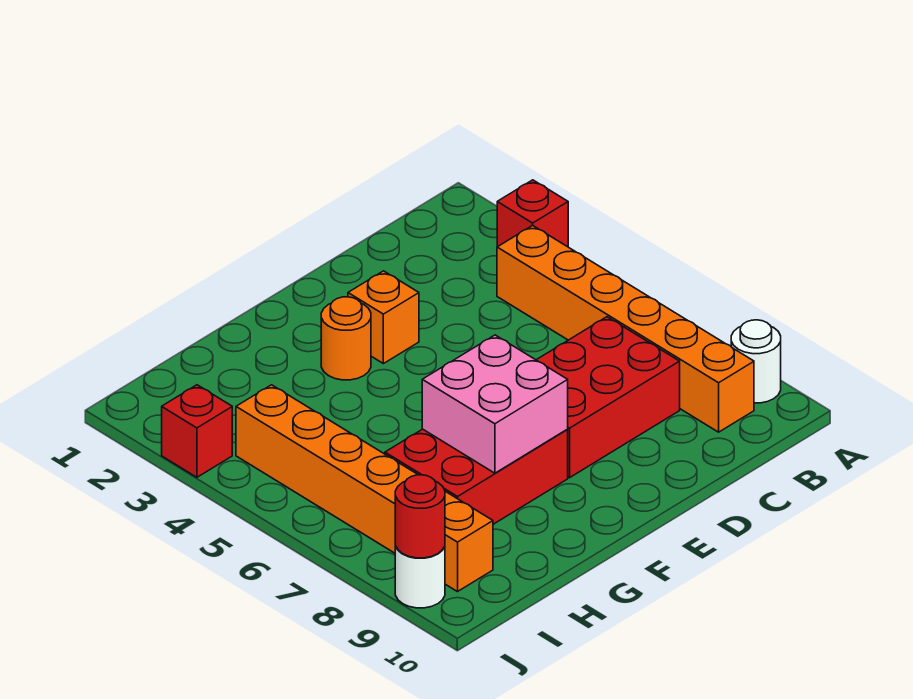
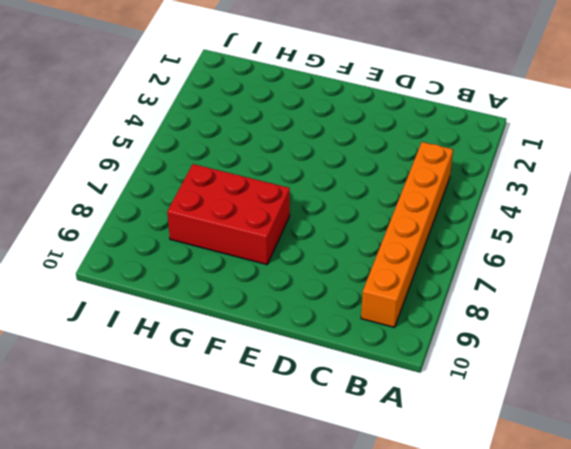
none -> red 1x1 brick [497,180,568,247]
none -> white 1x1 round brick [731,320,781,403]
none -> red 2x3 brick [537,317,680,478]

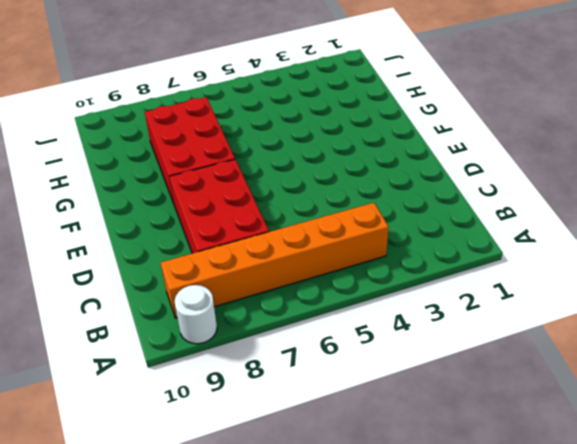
none -> red 1x1 brick [497,180,568,247]
none -> orange 1x1 brick [348,271,419,364]
none -> orange 1x1 round brick [321,297,371,380]

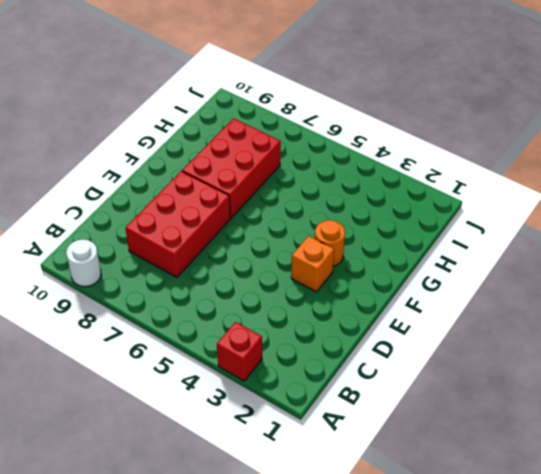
none -> orange 1x6 brick [497,225,754,432]
none -> orange 1x6 brick [236,385,493,592]
none -> red 1x1 brick [162,385,232,477]

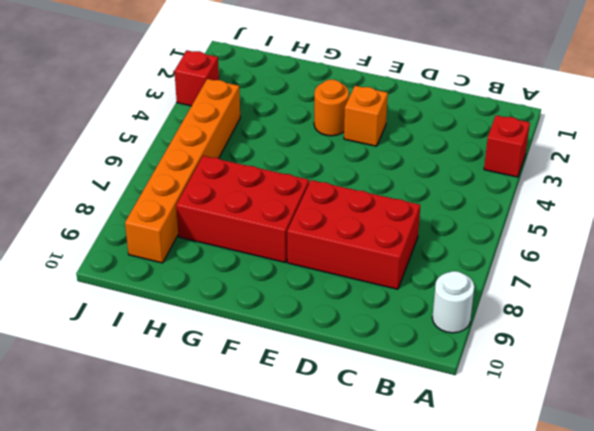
none -> orange 1x6 brick [497,225,754,432]
none -> white 1x1 round brick [395,546,445,608]
none -> pink 2x2 brick [422,335,568,473]

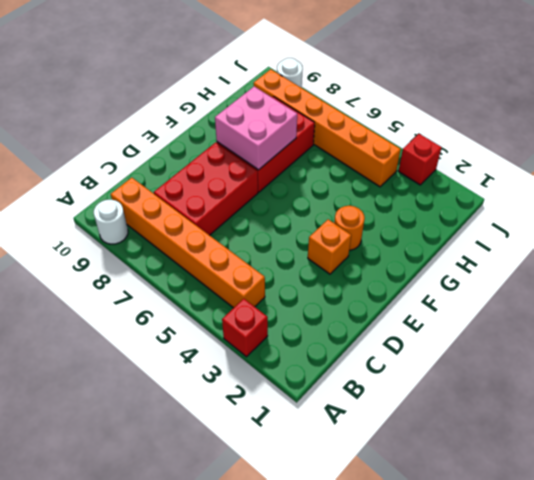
none -> red 1x1 round brick [395,475,445,558]

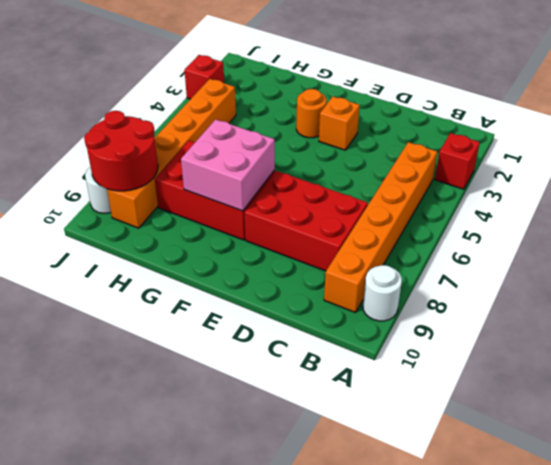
red 2x2 round brick [84,111,158,191] -> red 1x1 round brick [395,475,445,558]

